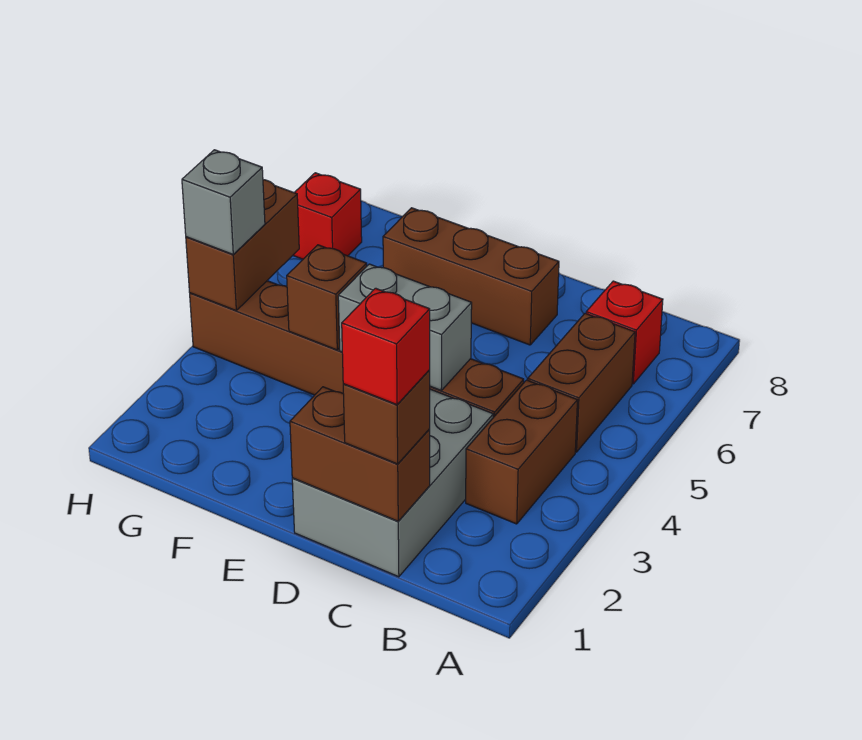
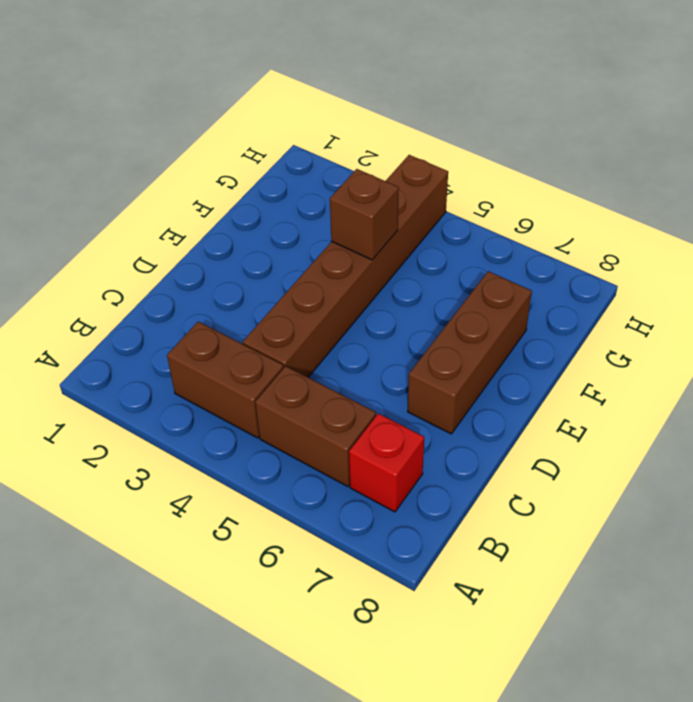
none -> grey 2x3 brick [292,389,493,577]
none -> red 1x1 brick [293,173,362,259]
none -> brown 1x2 brick [290,387,430,521]

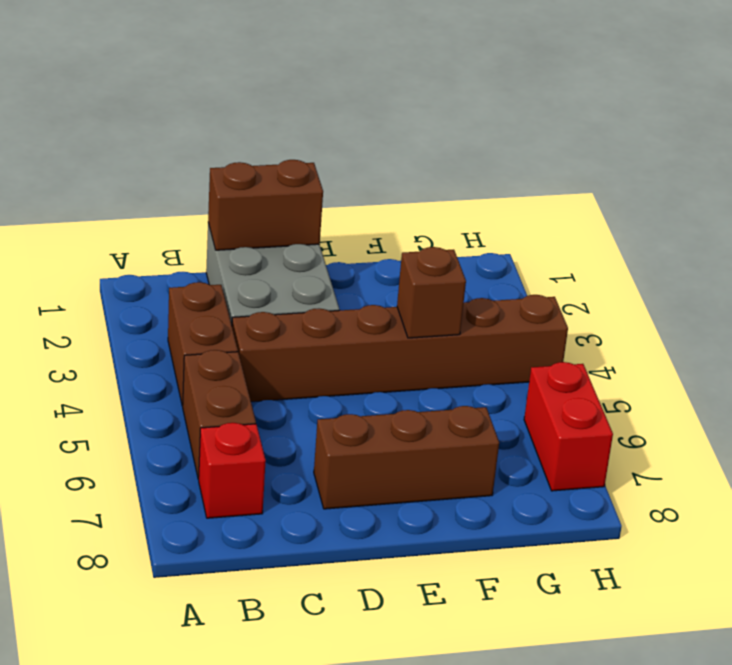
red 1x2 brick [524,362,613,491] -> red 1x1 brick [293,173,362,259]
none -> grey 1x2 brick [338,264,472,390]
none -> brown 1x2 brick [186,180,299,310]
none -> brown 1x1 brick [343,370,430,464]

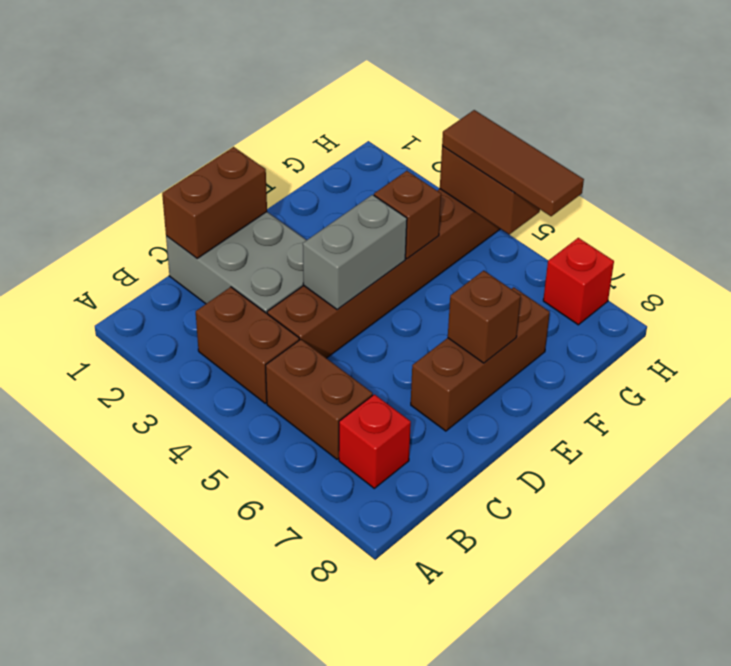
brown 1x1 brick [448,271,521,363] -> brown 1x1 brick moved to [343,370,430,464]
brown 1x3 tile [442,110,584,216] -> grey 1x1 brick [182,150,265,254]
none -> red 1x1 brick [342,288,430,405]

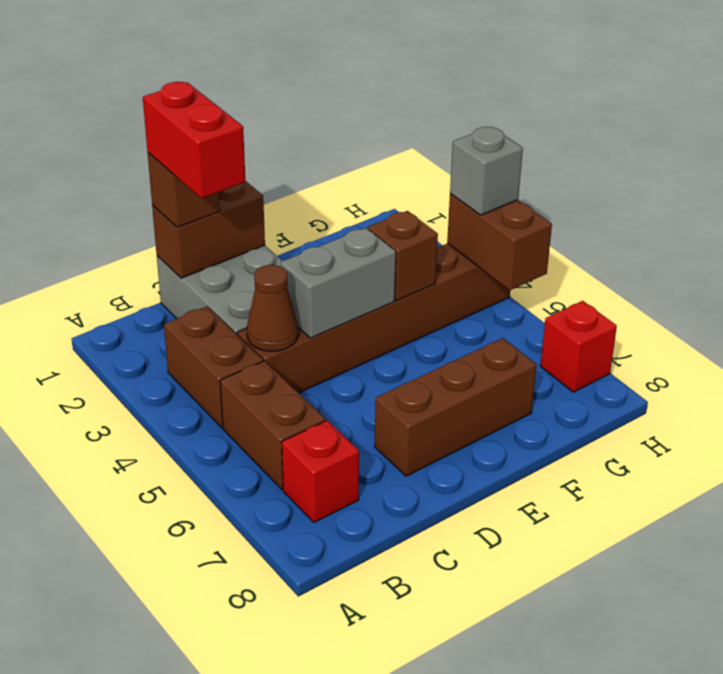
red 1x2 brick [143,82,246,198] -> red 1x1 brick [342,288,430,405]
brown 1x1 cone [247,265,298,351] -> none

